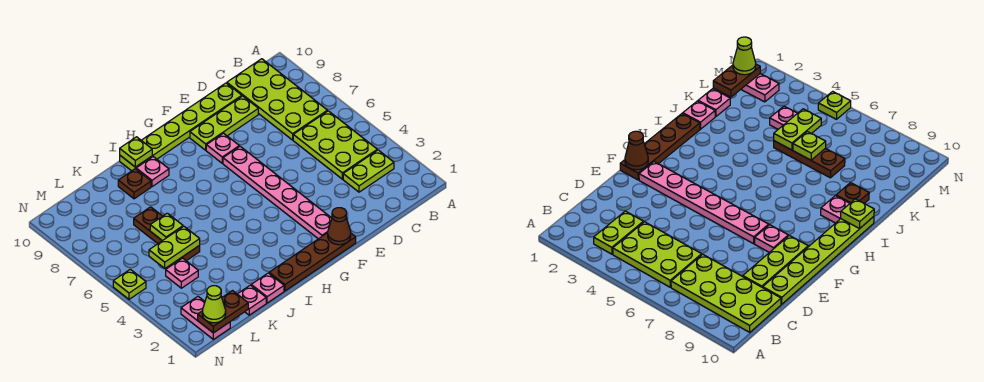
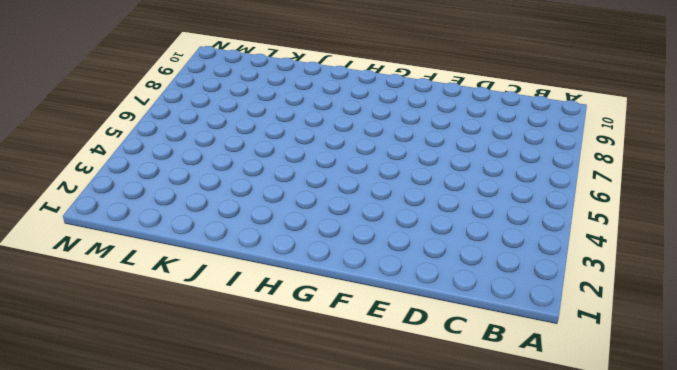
none -> lime 1x2 plate [343,150,394,192]
none -> lime 2x3 plate [293,111,377,179]
none -> lime 2x4 plate [227,59,327,140]

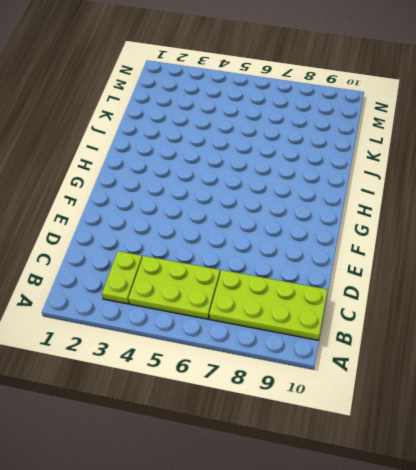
none -> lime 1x3 plate [190,96,258,150]
none -> lime 1x6 plate [120,83,242,171]
none -> brown 1x4 plate [269,233,356,291]

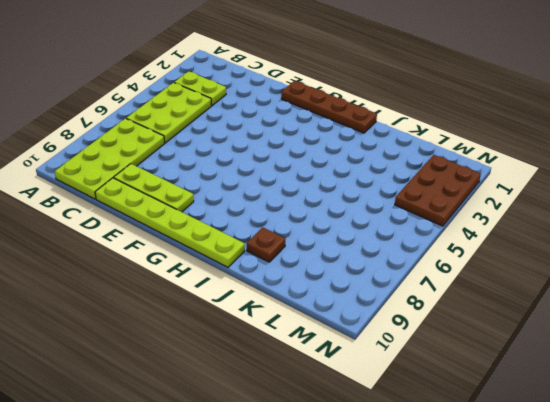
brown 2x3 plate [395,155,481,226] -> pink 1x2 plate [181,297,230,339]
none -> pink 1x6 plate [223,146,332,239]
none -> pink 1x1 plate [206,133,239,163]
none -> pink 1x1 plate [136,157,169,187]

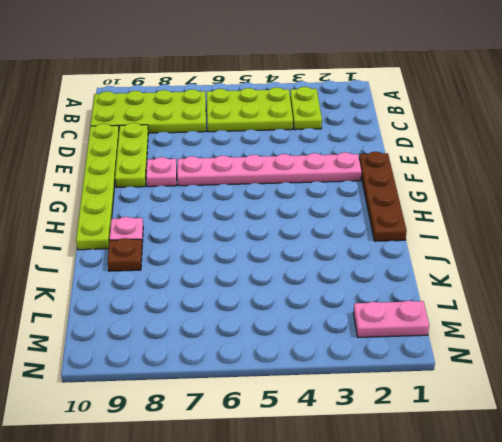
none -> pink 1x1 plate [251,273,284,303]
none -> pink 1x1 plate [238,285,266,315]
none -> brown 1x3 plate [134,207,200,261]

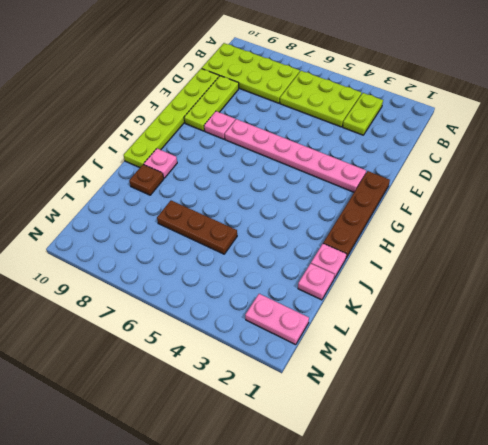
none -> pink 1x1 plate [166,258,198,288]
none -> lime 1x1 plate [113,269,146,299]
none -> brown 1x1 cone [328,208,351,245]

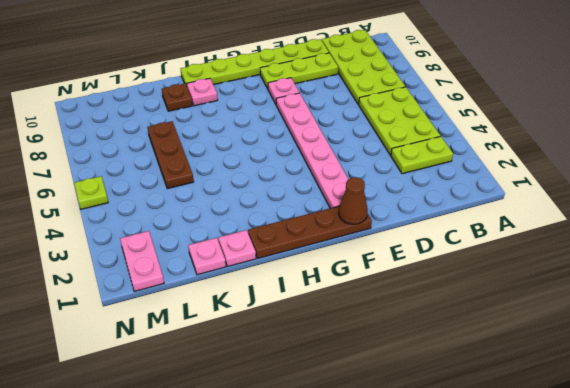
none -> pink 1x1 plate [166,258,198,288]
none -> lime 1x1 plate [120,137,152,167]
none -> lime 1x2 plate [149,226,200,268]

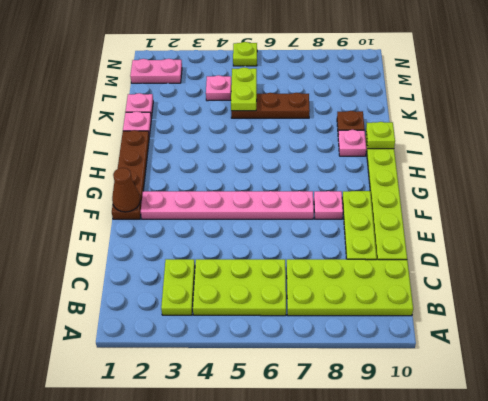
none -> lime 1x1 plate [150,213,183,241]
none -> brown 1x2 plate [198,291,248,333]
none -> lime 1x1 cone [202,286,226,323]

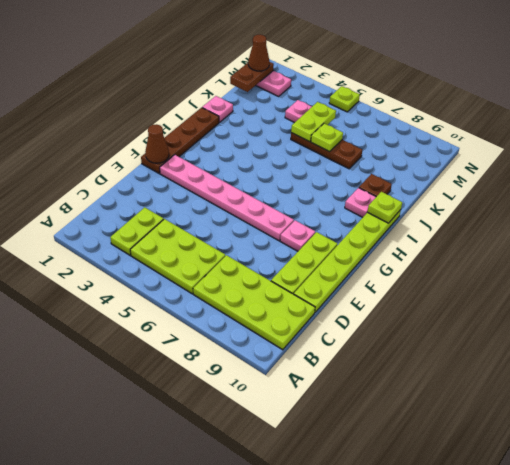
brown 1x1 cone [248,35,270,71] -> lime 1x1 cone [202,286,226,323]
none -> pink 1x1 plate [238,285,266,315]

